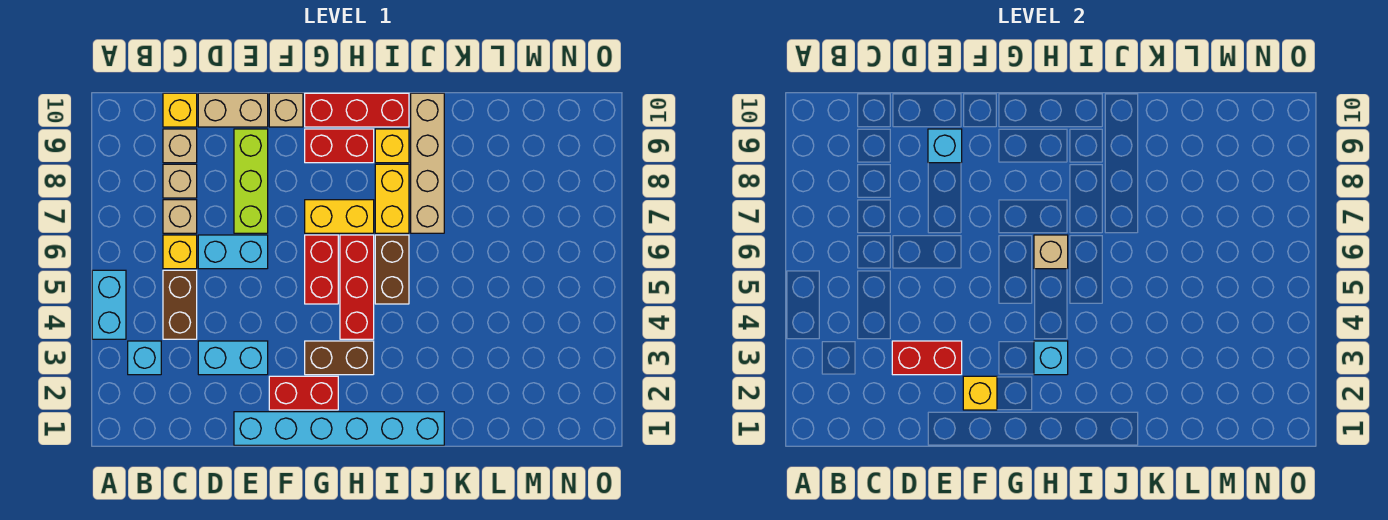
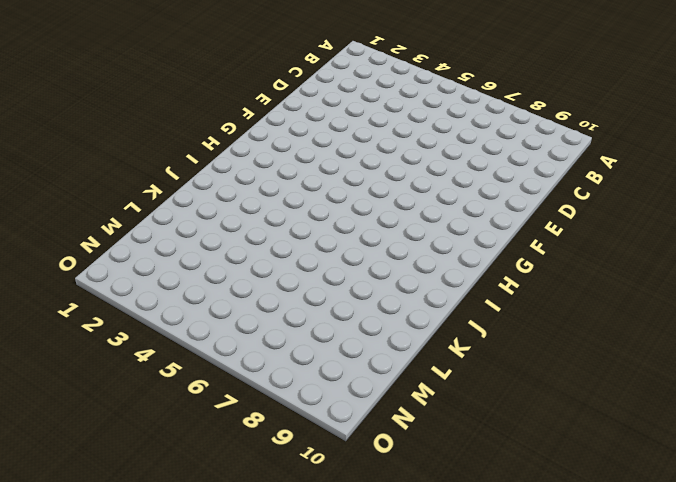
none -> cyan 1x2 brick [92,270,126,339]
none -> cyan 1x1 brick [128,341,161,375]
none -> brown 1x2 brick [163,270,197,339]
none -> yellow 1x1 brick [163,235,197,269]

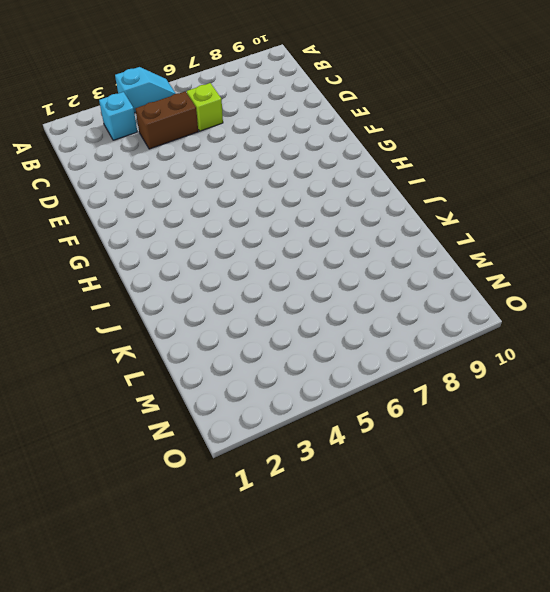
cyan 1x2 slope [115,67,176,113] -> cyan 1x2 brick [92,270,126,339]
lime 1x1 brick [187,83,223,131] -> yellow 1x1 brick [163,235,197,269]
none -> tan 1x1 brick [163,200,197,233]
none -> tan 1x1 brick [163,164,197,198]
none -> tan 1x1 brick [163,129,197,163]
none -> yellow 1x1 brick [163,93,197,127]

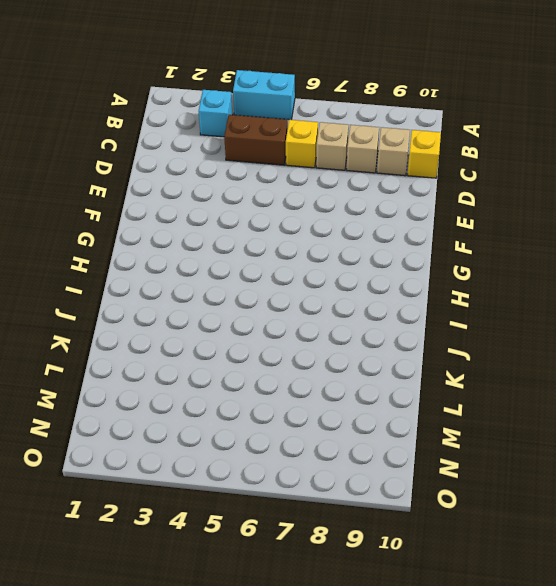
none -> cyan 1x2 brick [198,341,268,375]
none -> cyan 1x2 brick [198,235,268,269]
none -> tan 1x2 brick [198,93,268,127]
none -> cyan 1x6 brick [234,412,444,445]

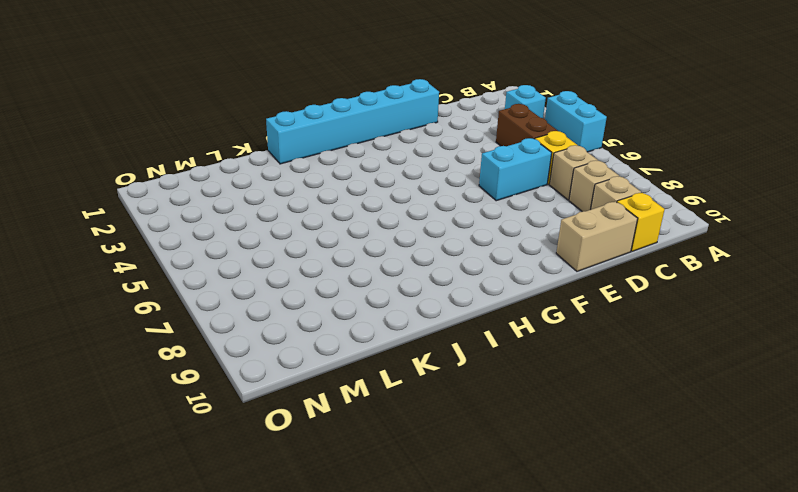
none -> cyan 1x2 brick [198,341,268,375]
none -> lime 1x3 brick [234,129,268,233]
none -> red 1x2 brick [269,376,338,410]
none -> tan 1x1 brick [269,93,303,127]

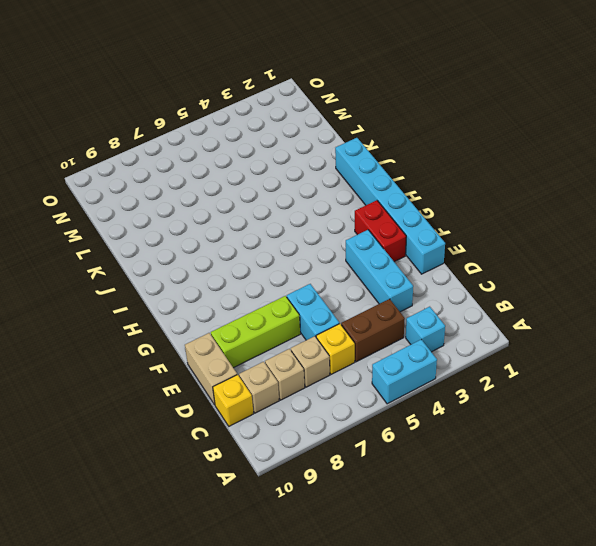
cyan 1x3 brick [346,230,413,312] -> cyan 1x2 brick [198,341,268,375]
none -> tan 1x1 brick [269,93,303,127]
none -> brown 1x2 brick [305,341,374,375]
none -> red 1x2 brick [305,235,338,304]
none -> yellow 1x2 brick [305,200,374,233]

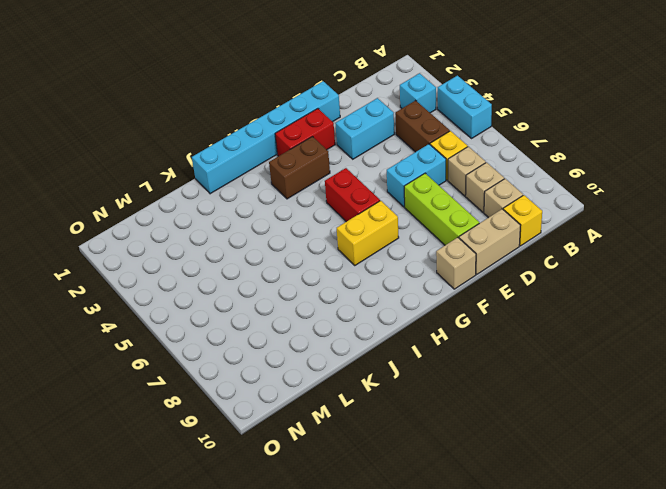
none -> red 1x2 brick [305,129,374,163]
none -> red 1x3 brick [305,93,409,127]
none -> red 1x3 brick [340,235,374,339]
none -> brown 1x2 brick [375,235,409,304]

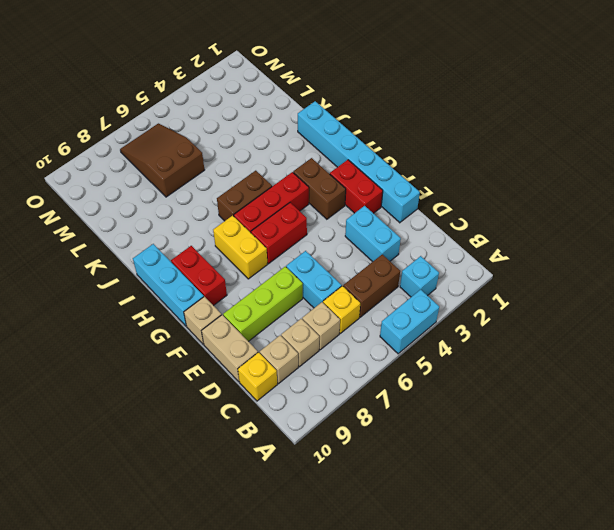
cyan 1x3 brick [133,244,204,326] -> red 1x3 brick [305,93,409,127]
brown 2x3 slope [120,123,204,197] -> none
none -> yellow 1x2 brick [375,164,409,233]
none -> yellow 1x1 brick [375,129,409,163]
none -> tan 1x4 brick [411,93,444,233]
none -> red 1x2 brick [892,341,962,375]

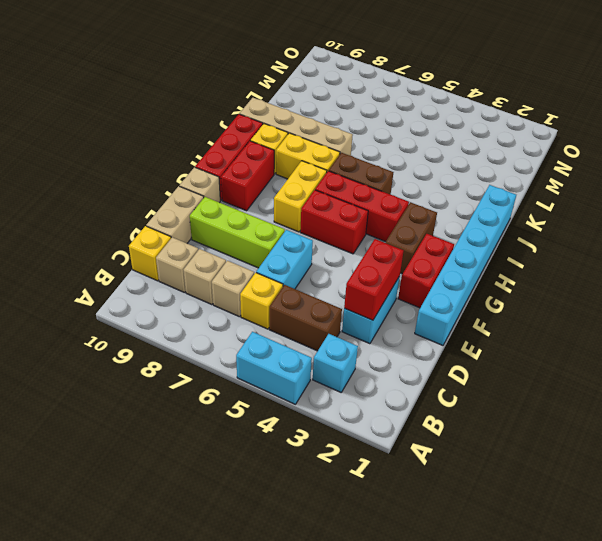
none -> cyan 1x1 brick [928,129,962,163]
none -> yellow 1x1 brick [963,376,997,410]
none -> cyan 1x1 brick [1034,341,1068,375]
none -> tan 1x1 brick [1034,235,1068,269]

